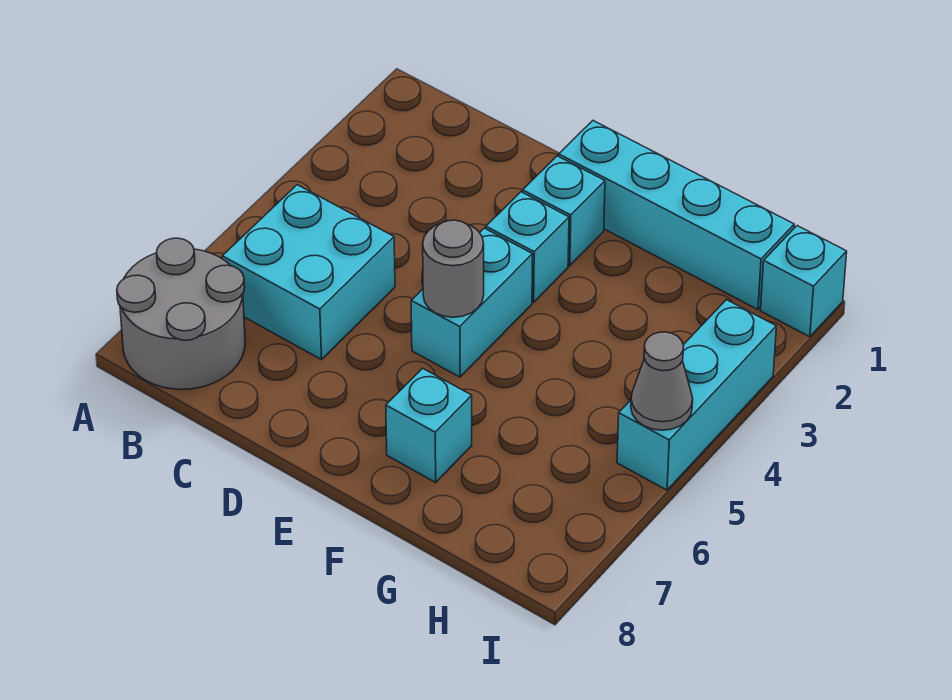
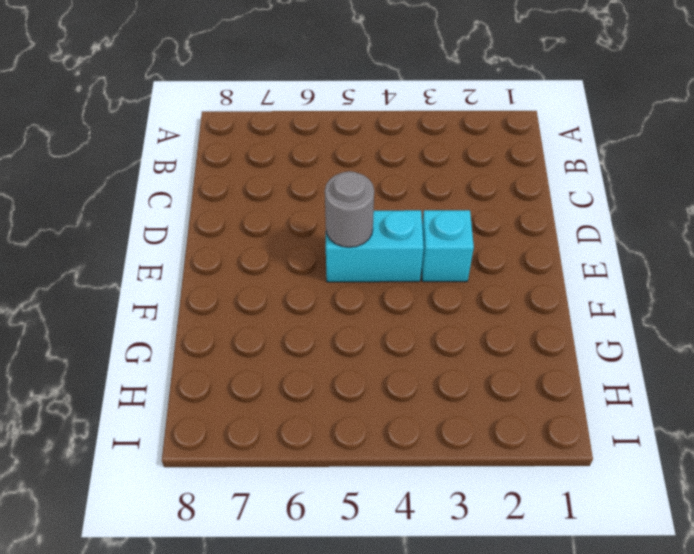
none -> grey 2x2 round brick [117,238,245,390]
none -> cyan 2x2 brick [222,185,395,360]

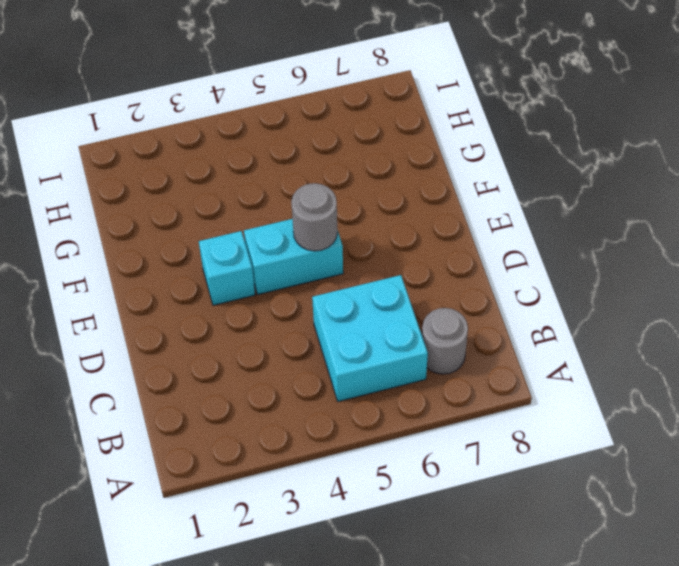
grey 1x1 round brick [422,308,468,374] -> grey 2x2 round brick [117,238,245,390]
none -> cyan 1x4 brick [559,121,794,309]
none -> cyan 1x1 brick [523,156,605,266]

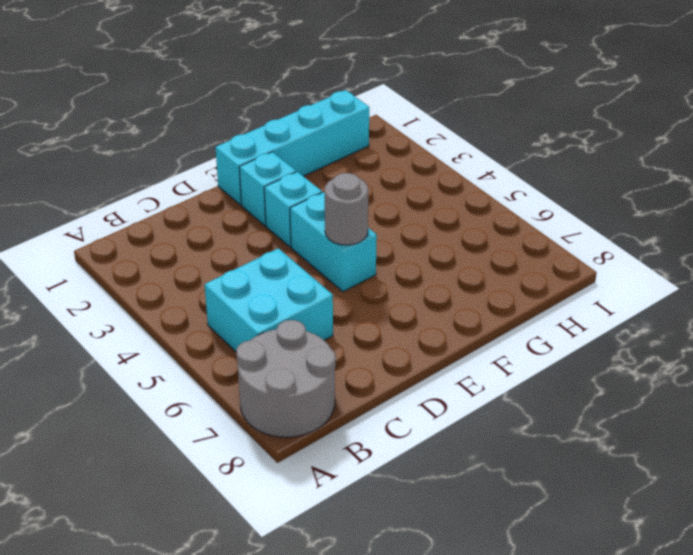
none -> cyan 1x1 brick [386,368,472,482]
none -> cyan 1x1 brick [761,226,847,337]

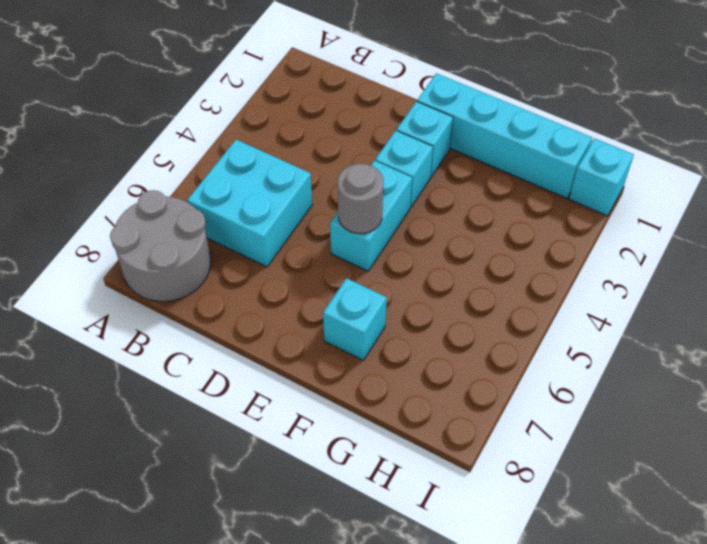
none -> cyan 1x3 brick [617,300,776,490]
none -> grey 1x1 cone [631,332,693,430]

